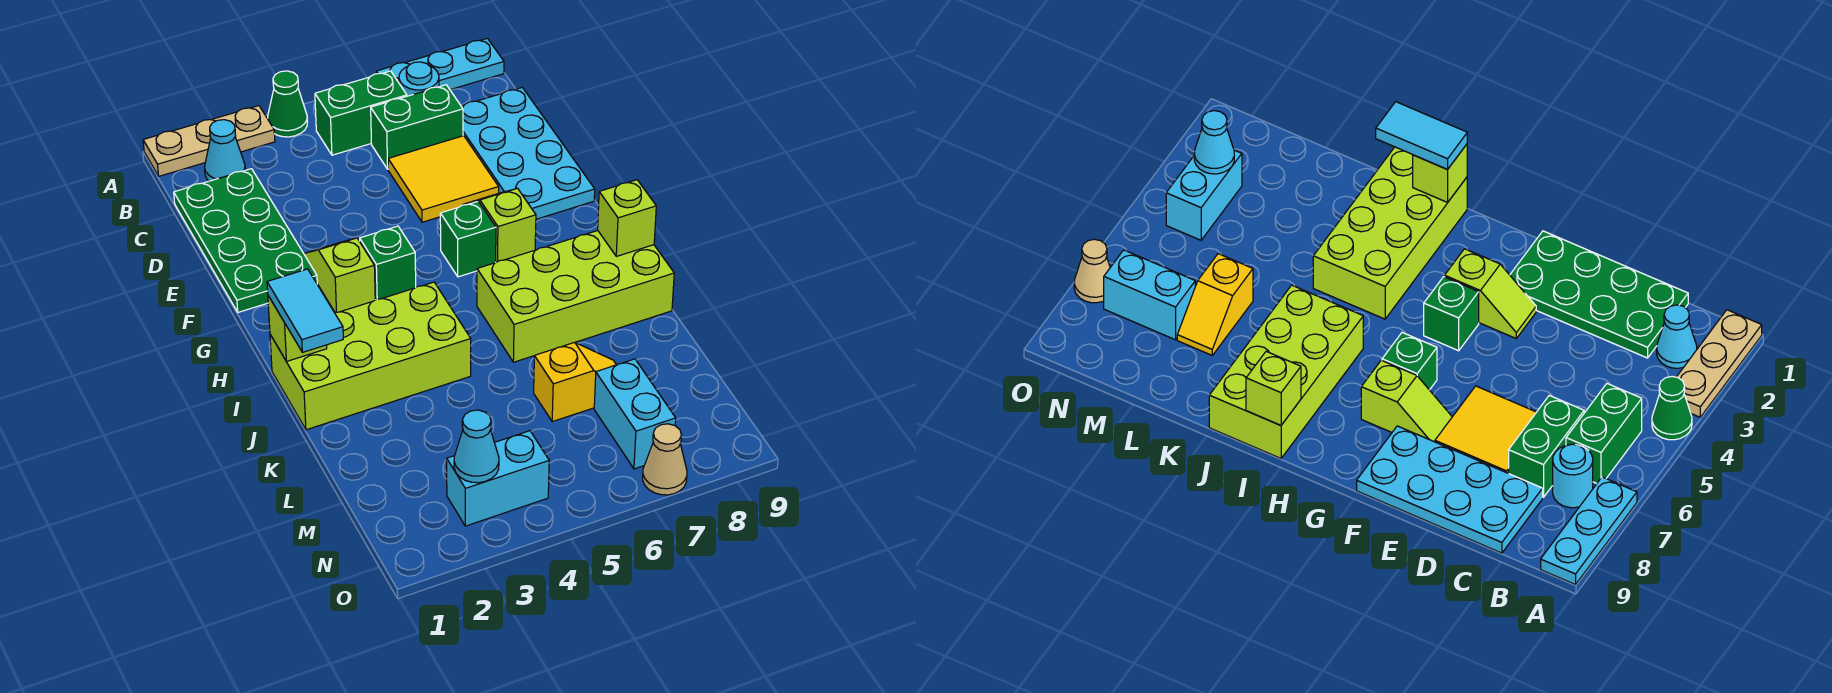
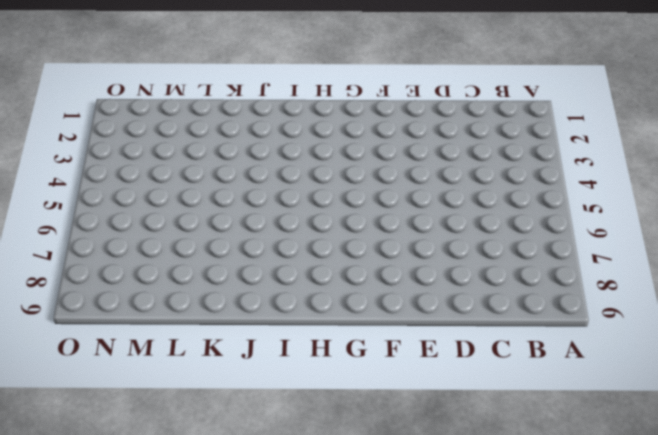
none -> tan 1x3 plate [143,106,275,176]
none -> green 1x1 cone [267,71,307,137]
none -> cyan 1x3 plate [376,38,504,90]

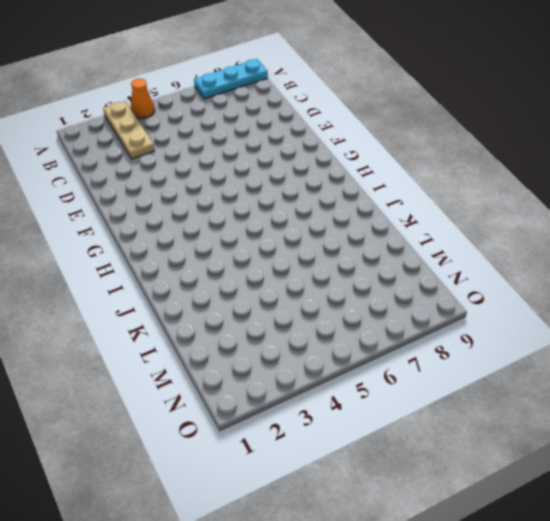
tan 1x3 plate [103,101,154,159] -> tan 1x3 plate turned to [143,106,275,176]
orange 1x1 cone [131,79,155,119] -> green 1x1 cone [267,71,307,137]
none -> cyan 1x1 cone [205,120,245,181]
none -> green 1x2 brick [315,71,407,155]
none -> cyan 1x1 round brick [399,62,439,96]

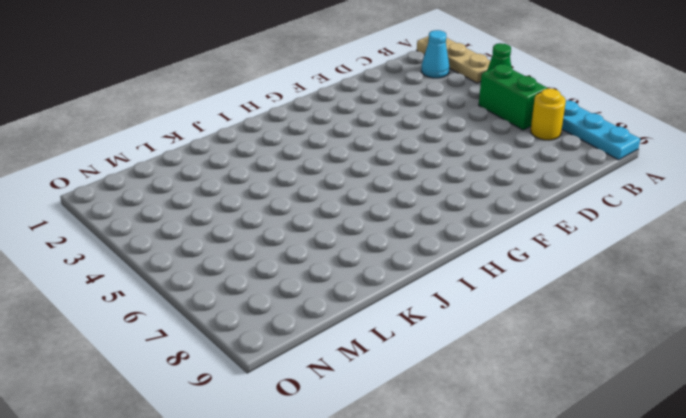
yellow 1x1 round brick [531,89,566,140] -> cyan 1x1 round brick [399,62,439,96]
none -> green 2x4 plate [174,169,317,312]
none -> green 1x2 brick [371,85,463,169]
none -> cyan 2x4 plate [461,88,595,219]

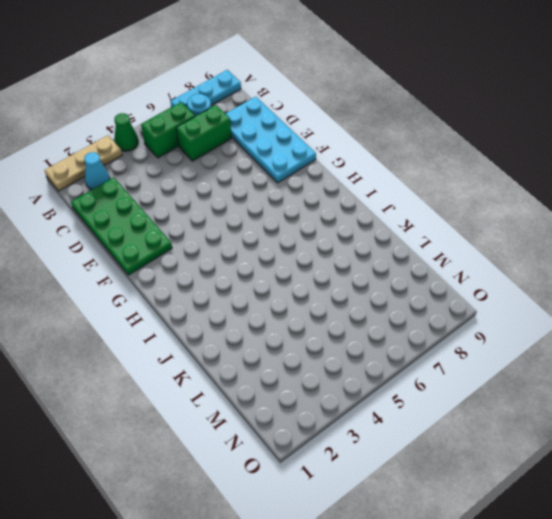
none -> yellow 2x2 tile [388,136,499,222]
none -> lime 1x2 slope [304,238,375,312]
none -> lime 1x2 slope [463,188,536,262]

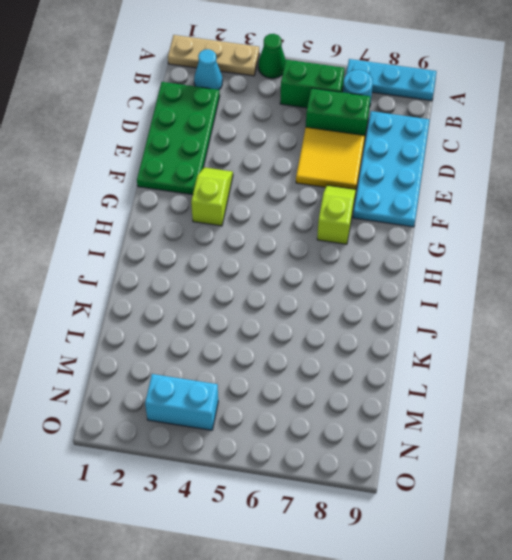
none -> green 1x1 brick [360,226,416,300]
none -> green 1x1 brick [440,201,496,277]
none -> lime 2x4 brick [270,282,471,430]

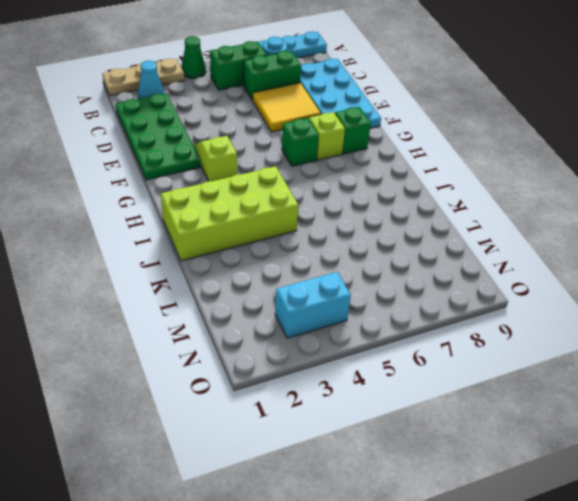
green 1x1 brick [335,107,371,154] -> green 1x1 brick moved to [360,226,416,300]
none -> lime 2x4 brick [477,231,674,362]
none -> yellow 1x2 slope [534,342,616,422]
none -> cyan 1x2 brick [594,359,676,469]

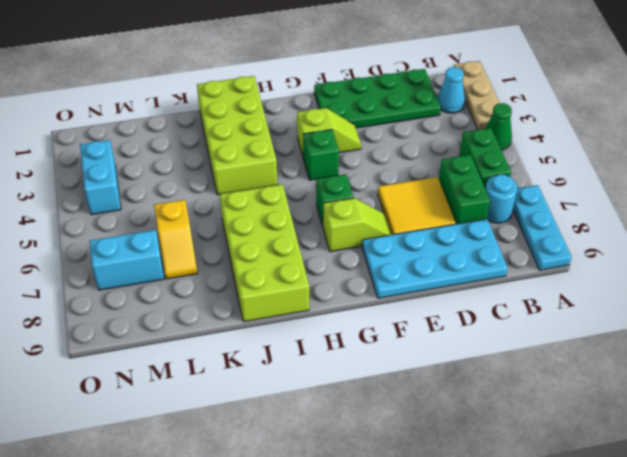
none -> tan 1x1 cone [643,424,687,495]
none -> lime 1x1 brick [268,296,327,362]
none -> lime 1x1 brick [598,180,656,256]

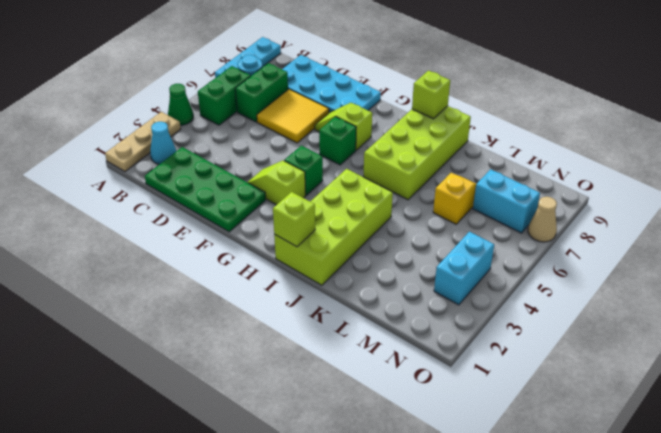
none -> cyan 1x1 cone [454,410,499,483]
none -> cyan 1x2 tile [267,269,343,352]

